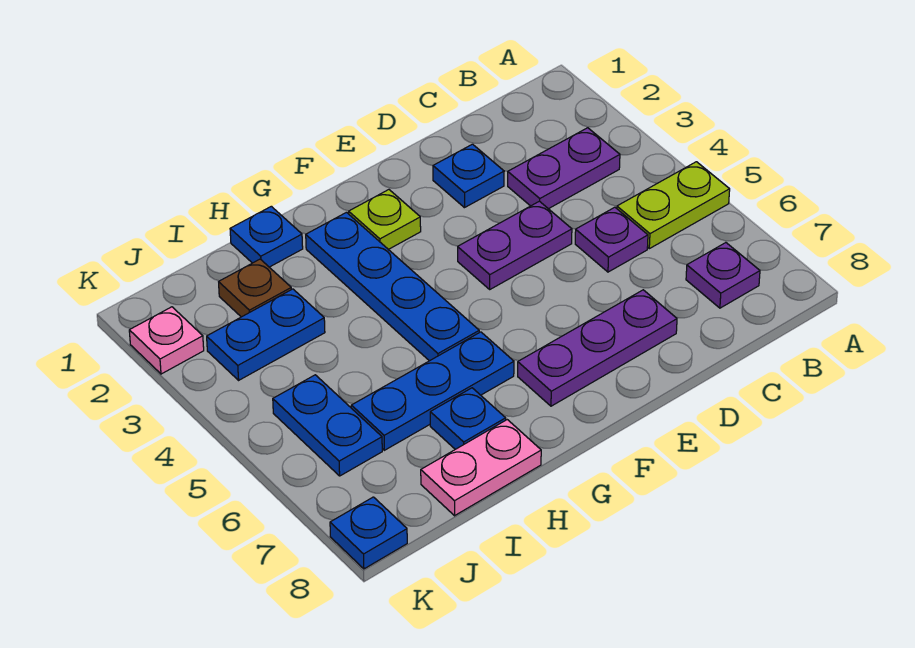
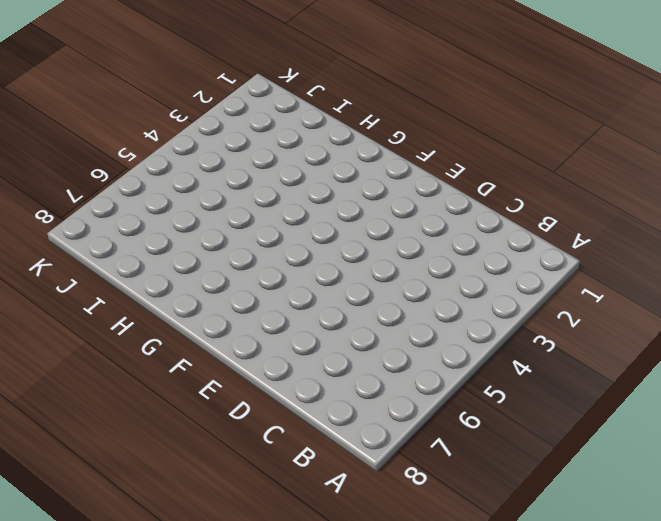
none -> lime 1x2 plate [617,162,730,249]
none -> purple 1x2 plate [508,128,620,209]
none -> purple 1x1 plate [686,243,760,308]

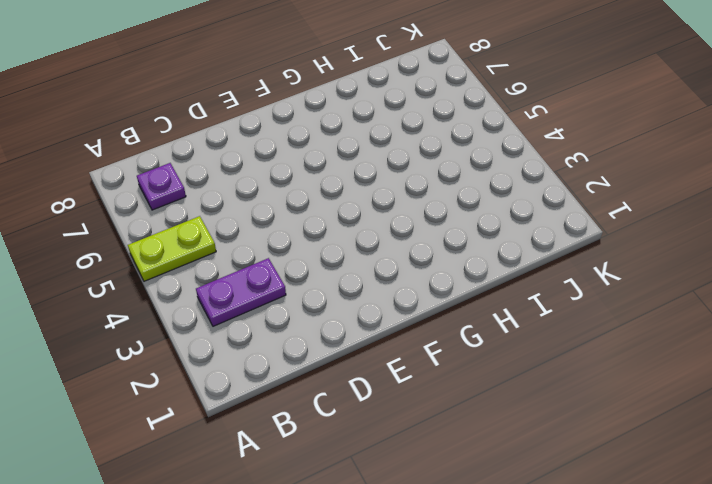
none -> purple 1x1 plate [575,207,648,272]
none -> blue 1x1 plate [433,144,504,208]
none -> purple 1x2 plate [458,201,572,289]

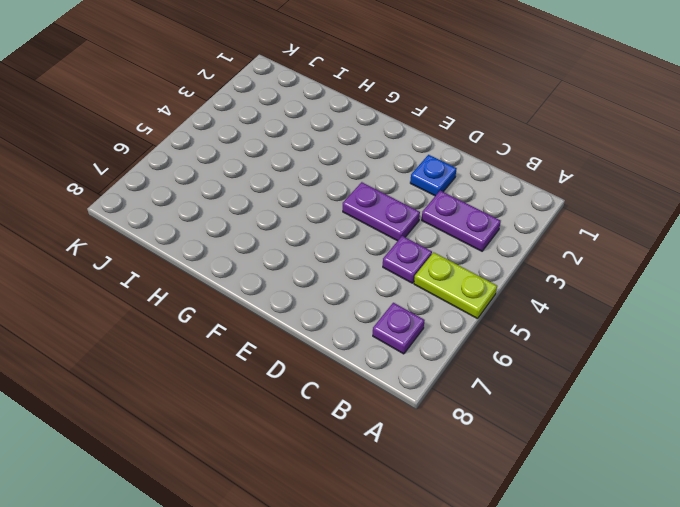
none -> purple 1x3 plate [518,290,677,406]
none -> lime 1x1 plate [349,190,421,249]
none -> blue 1x4 plate [306,212,479,361]

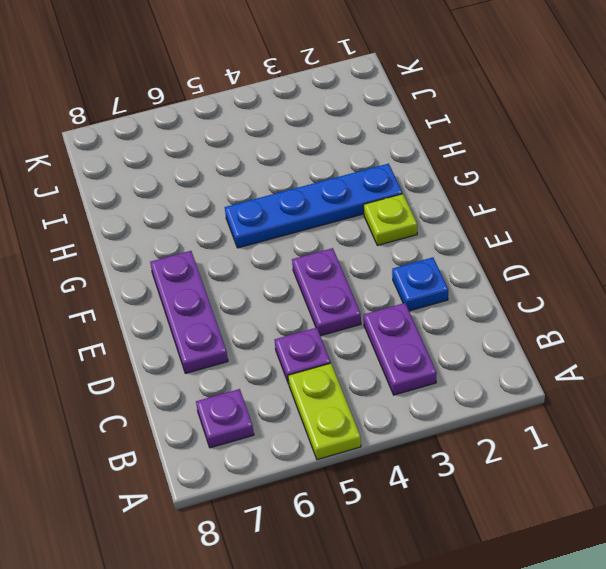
none -> blue 1x3 plate [351,332,514,450]
none -> blue 1x1 plate [230,206,303,267]
none -> blue 1x1 plate [430,388,506,449]

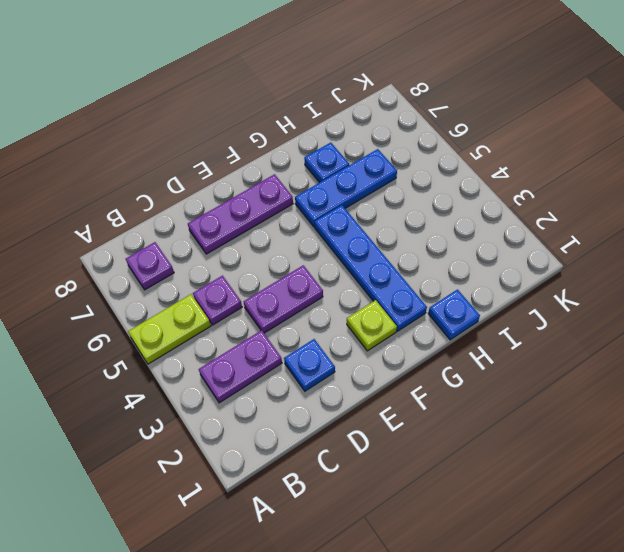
none -> pink 1x2 plate [421,420,541,516]
none -> brown 1x1 plate [219,259,291,317]
none -> blue 1x2 plate [207,289,325,380]

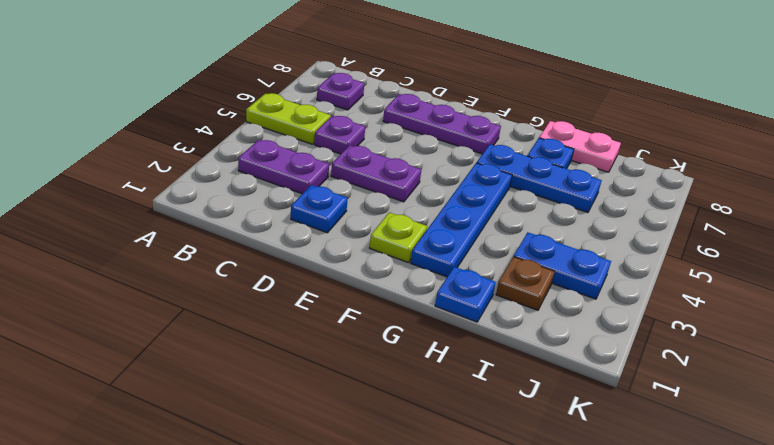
none -> blue 1x2 plate [273,375,382,476]
none -> pink 1x1 plate [129,307,204,374]
none -> blue 1x1 plate [330,497,407,569]

